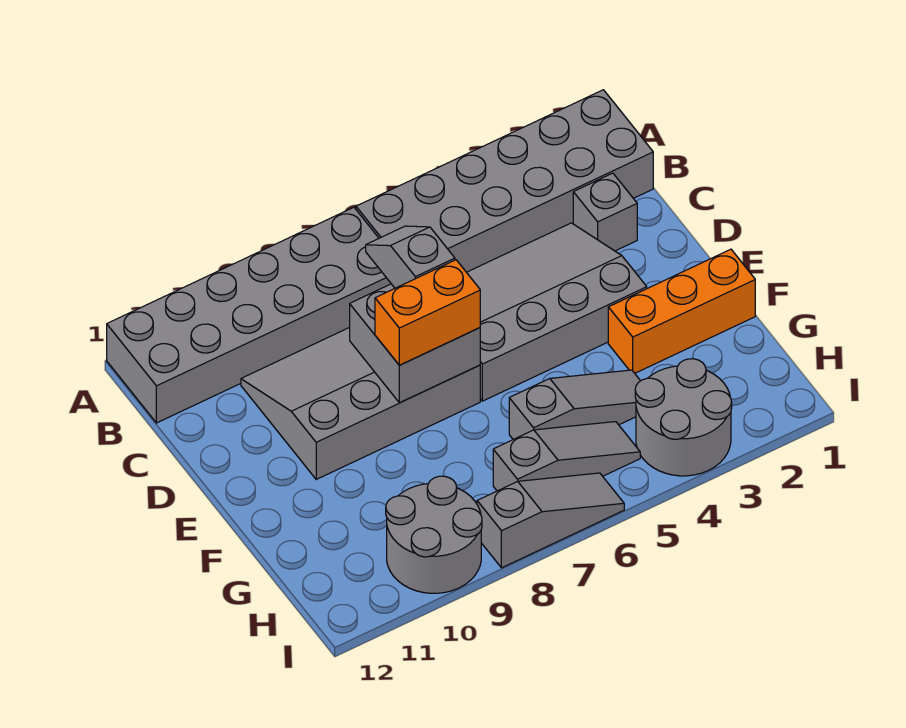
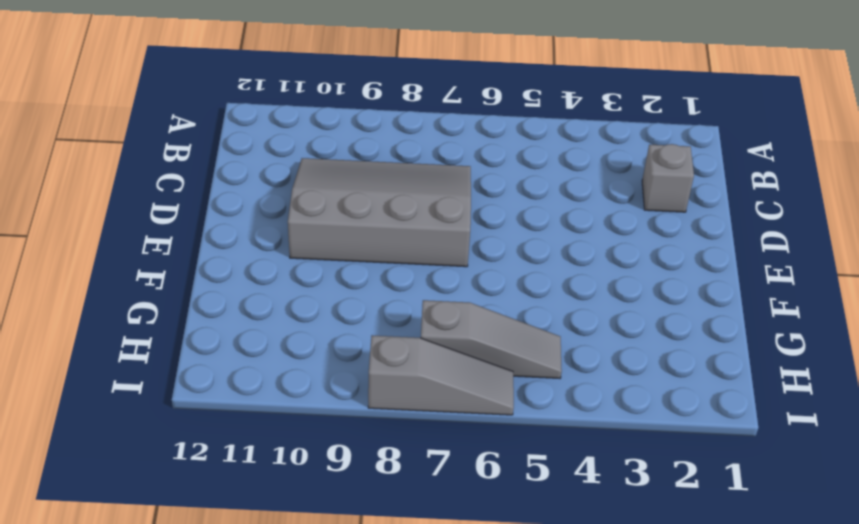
none -> grey 2x6 brick [356,90,653,272]
none -> grey 2x6 brick [107,207,391,423]
none -> grey 3x4 slope [467,223,647,401]

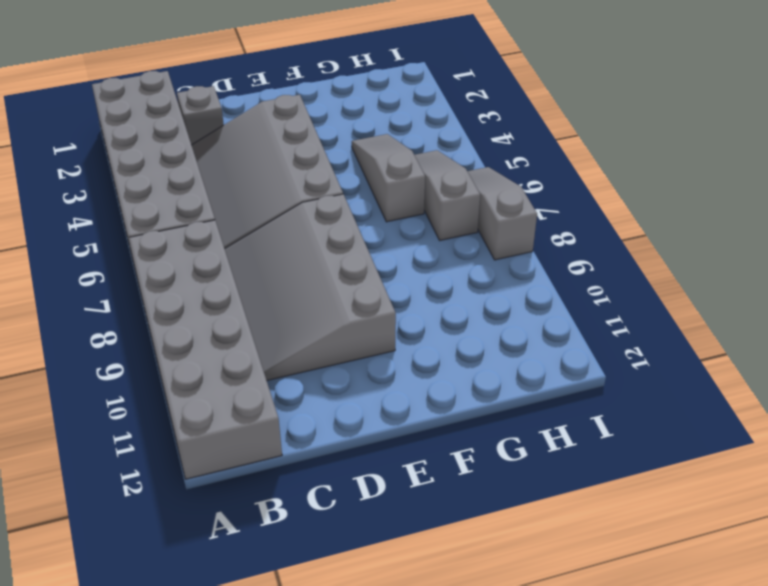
none -> orange 1x3 brick [608,249,755,373]
none -> grey 2x2 round brick [635,359,732,476]
none -> grey 2x2 round brick [386,476,482,593]

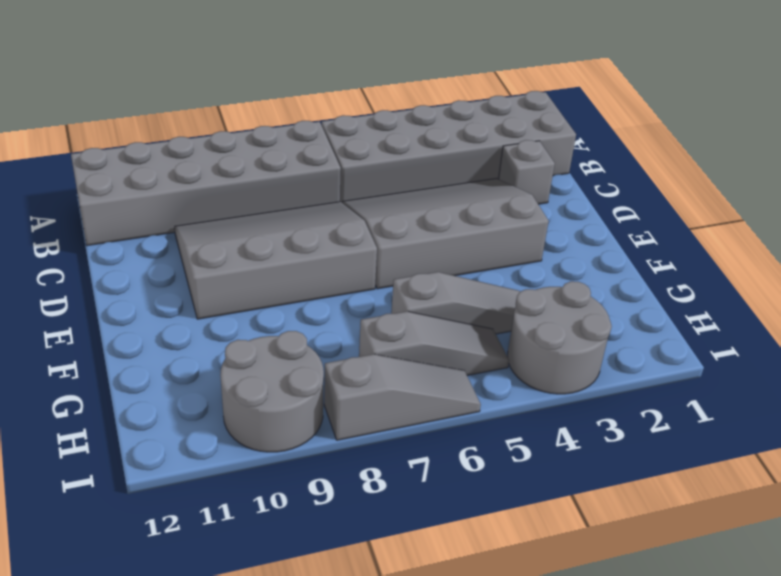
none -> orange 1x3 brick [608,249,755,373]
none -> grey 2x2 brick [350,284,480,403]
none -> grey 1x2 slope [366,226,455,288]

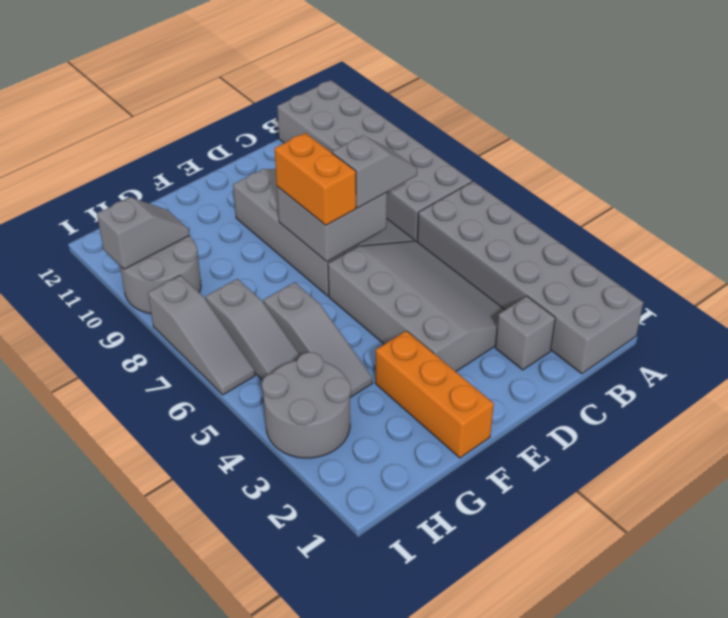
grey 1x2 slope [97,197,190,269] -> none

